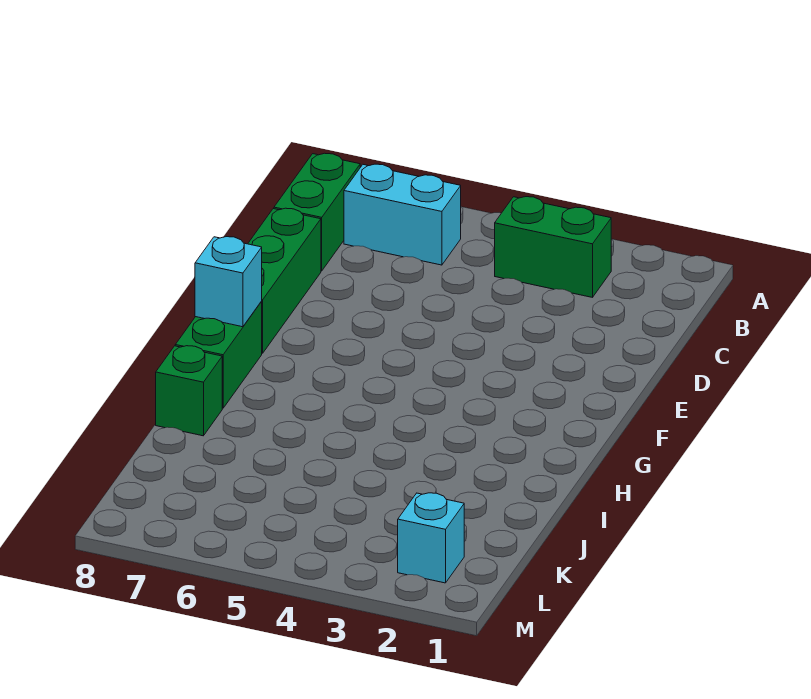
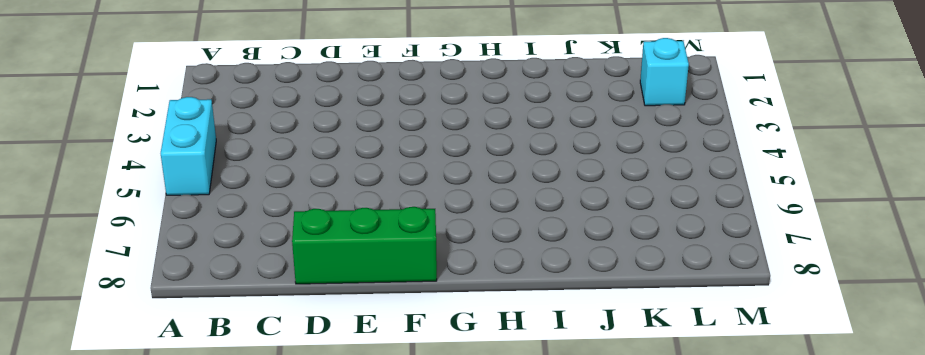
cyan 1x2 brick [161,97,216,195] -> cyan 1x2 brick moved to [344,164,461,265]
none -> green 1x2 brick [495,197,611,297]
none -> green 1x2 brick [274,153,360,271]

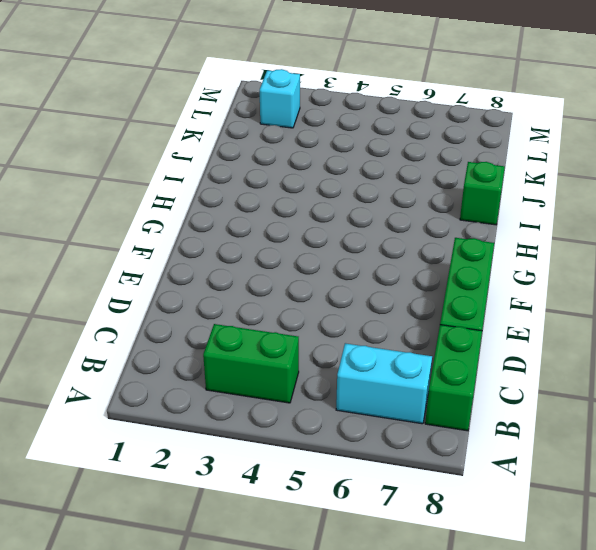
none -> green 1x2 brick [175,301,262,408]
none -> cyan 1x1 brick [195,237,262,327]

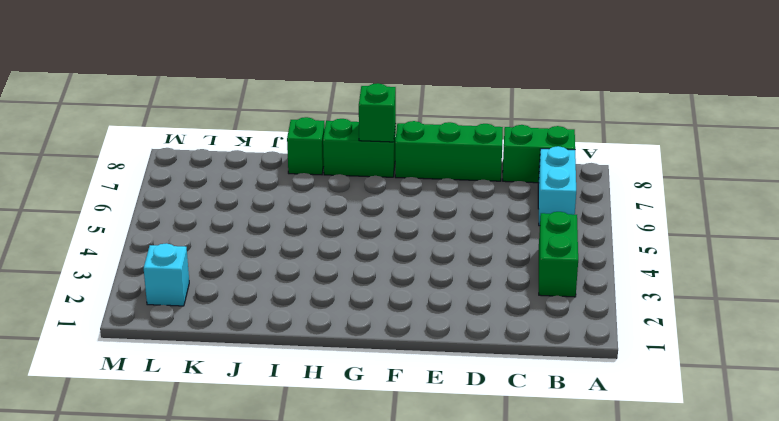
green 1x1 brick [359,83,396,142] -> cyan 1x1 brick [195,237,262,327]

